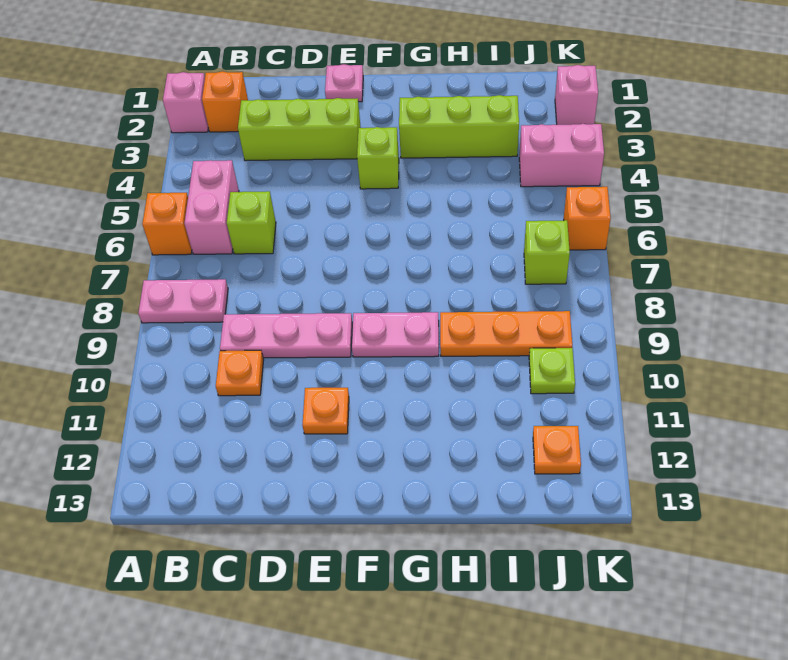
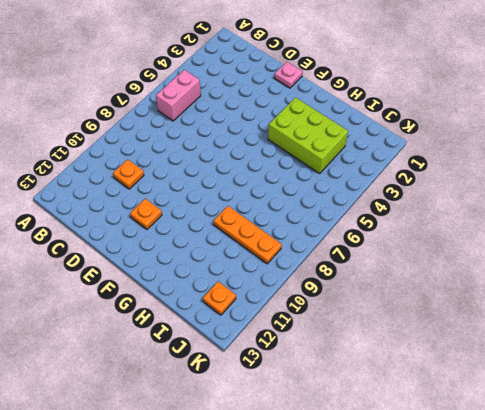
lime 2x3 brick [268,98,348,174] -> lime 1x3 brick [399,95,519,158]
none -> pink 1x1 brick [163,72,208,133]
none -> orange 1x1 brick [142,193,192,255]
none -> pink 1x2 plate [138,279,228,323]

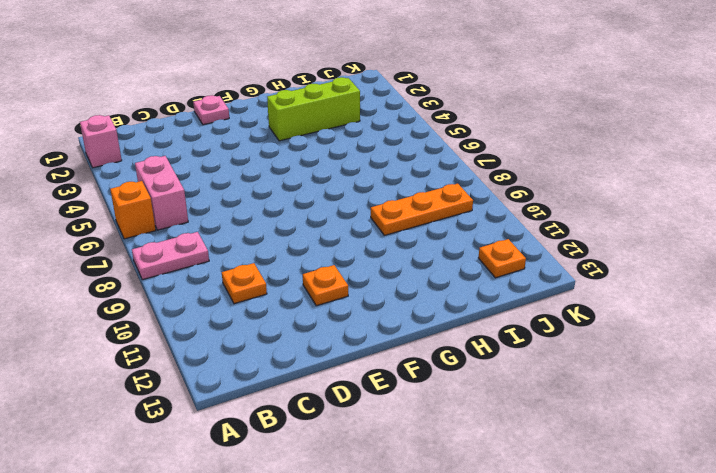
none -> orange 1x1 brick [202,71,248,132]
none -> lime 1x3 brick [238,98,361,161]
none -> lime 1x1 brick [227,191,276,254]

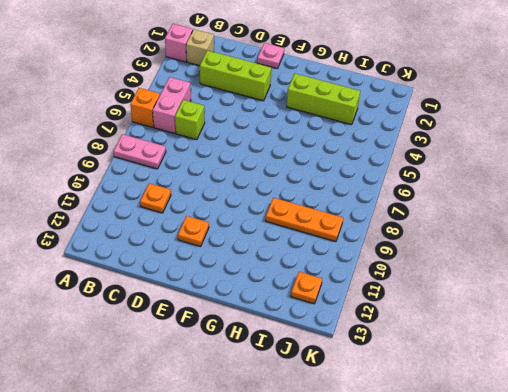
tan 1x1 brick [186,29,214,66] -> orange 1x1 brick [202,71,248,132]
none -> pink 1x3 plate [220,313,352,358]
none -> lime 1x1 brick [357,127,399,189]
none -> pink 1x2 plate [352,312,439,357]

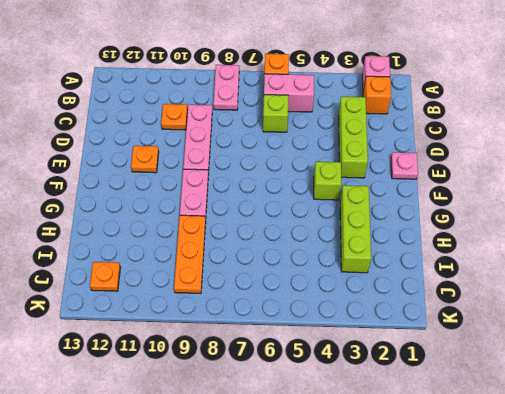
none -> pink 1x2 brick [519,124,604,187]
none -> lime 1x1 brick [524,220,570,284]
none -> lime 1x1 plate [529,348,575,394]

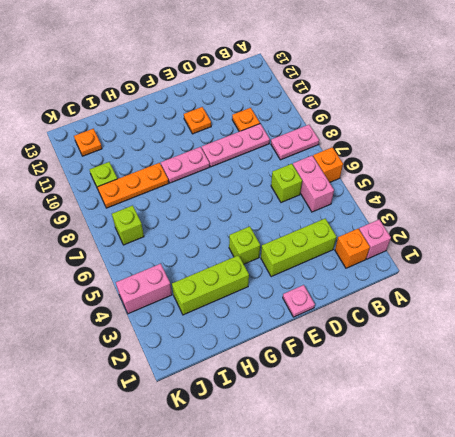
none -> pink 1x1 brick [555,65,598,125]
none -> orange 1x1 brick [564,187,611,250]

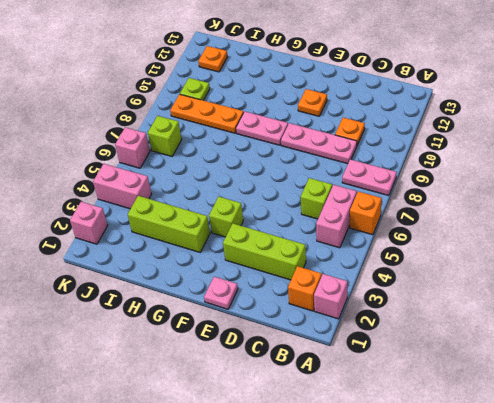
pink 1x1 brick [115,127,150,168] -> orange 1x1 brick [564,187,611,250]

